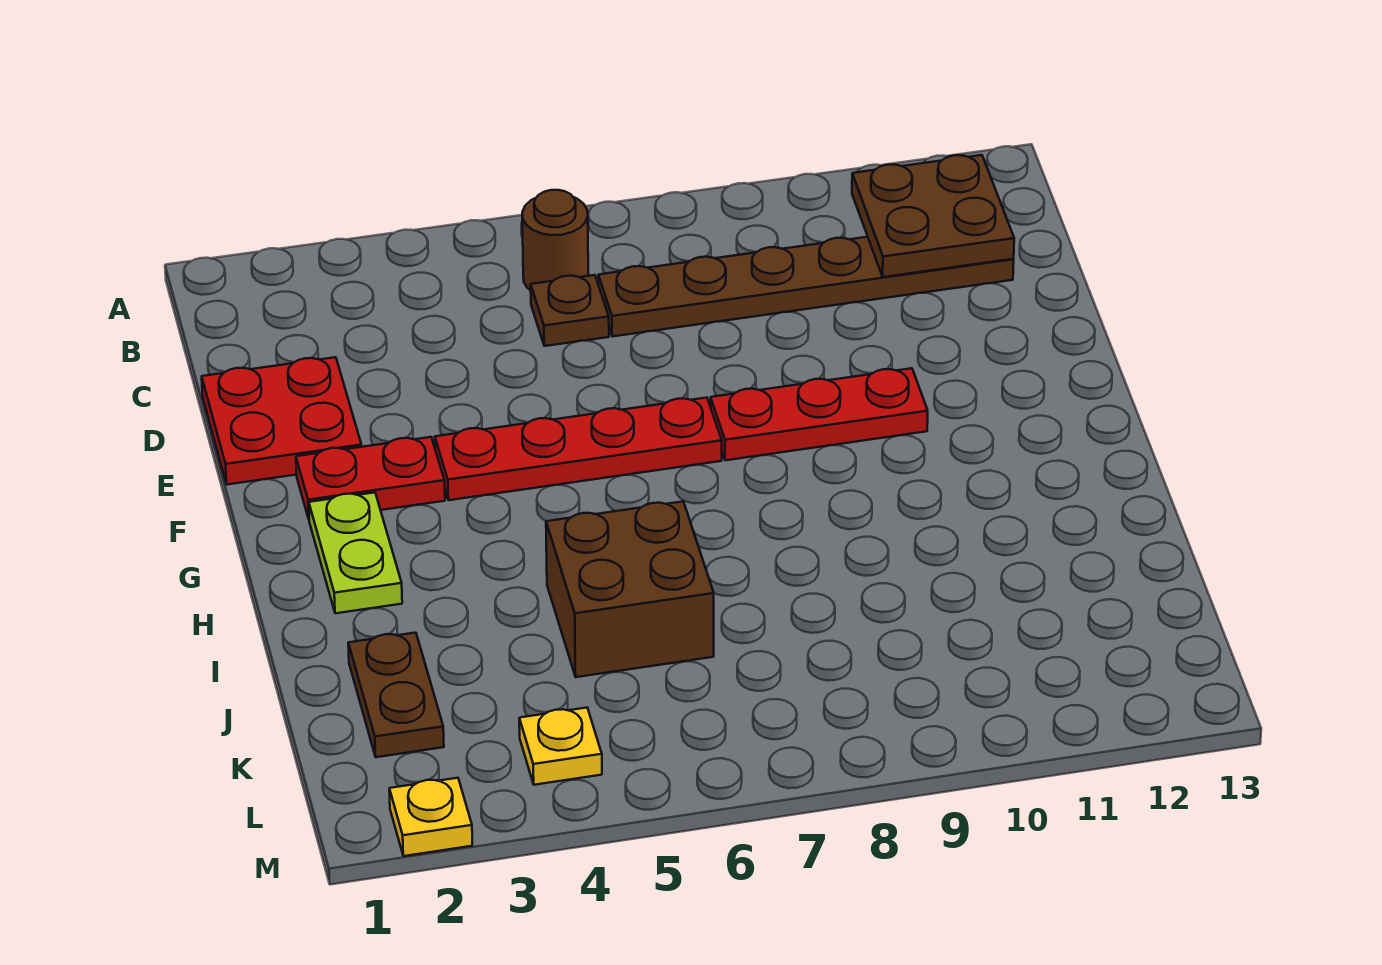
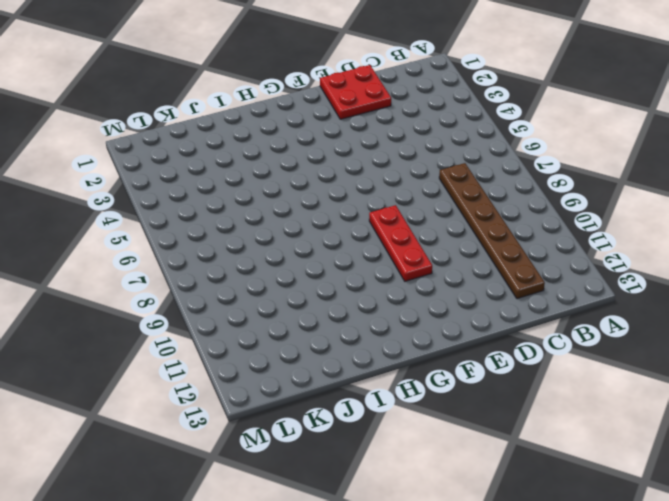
none -> brown 1x1 round brick [522,190,588,290]
none -> brown 1x1 plate [531,275,609,346]
none -> red 1x2 plate [296,437,445,519]

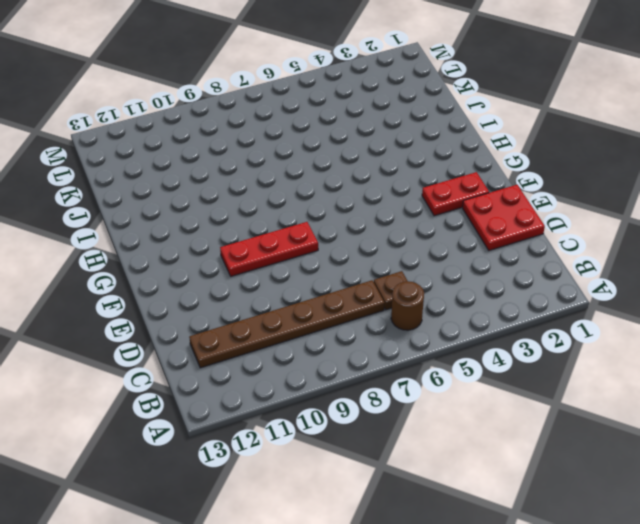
none -> red 1x4 plate [435,398,722,500]
none -> lime 1x2 plate [309,493,402,613]
none -> brown 2x2 brick [546,502,714,677]

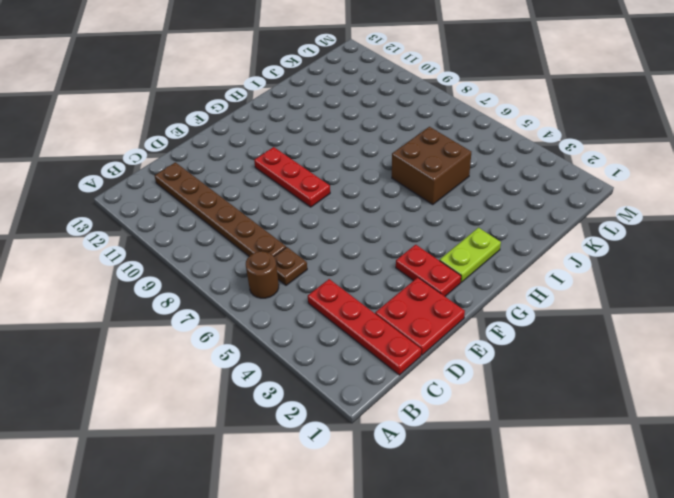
red 1x4 plate [308,279,421,375] -> red 1x4 plate moved to [435,398,722,500]
none -> brown 1x2 plate [348,633,444,757]
none -> yellow 1x1 plate [519,708,602,785]
none -> yellow 1x1 plate [389,778,472,856]

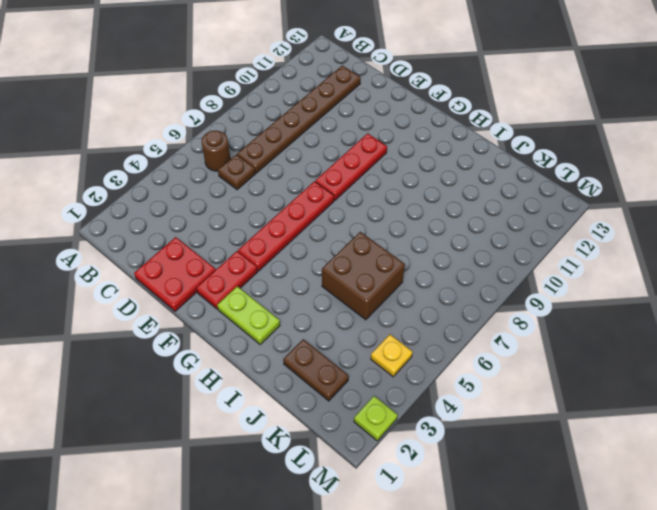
lime 1x1 plate [354,396,397,441] -> yellow 1x1 plate [389,778,472,856]
none -> brown 2x2 plate [852,155,1014,277]

